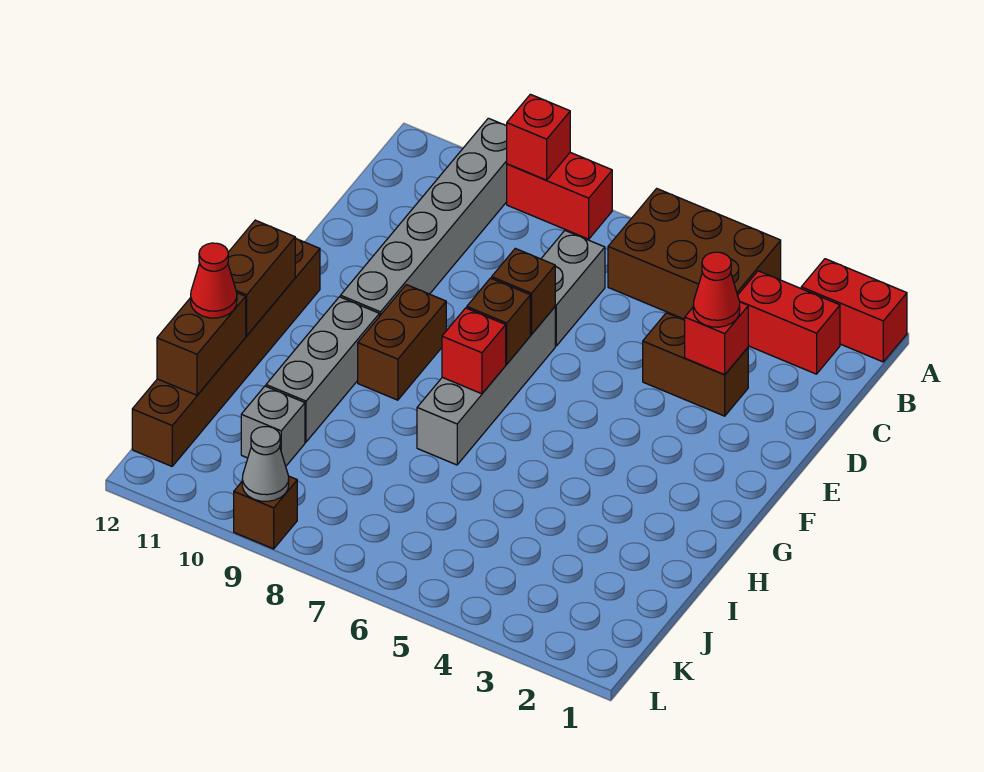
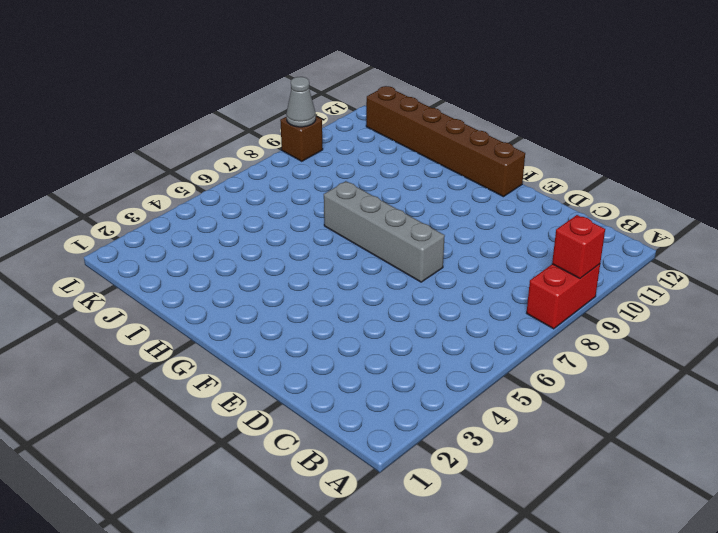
none -> red 1x2 brick [801,259,907,362]
none -> brown 2x3 brick [608,188,781,319]
none -> grey 1x6 brick [340,118,507,316]

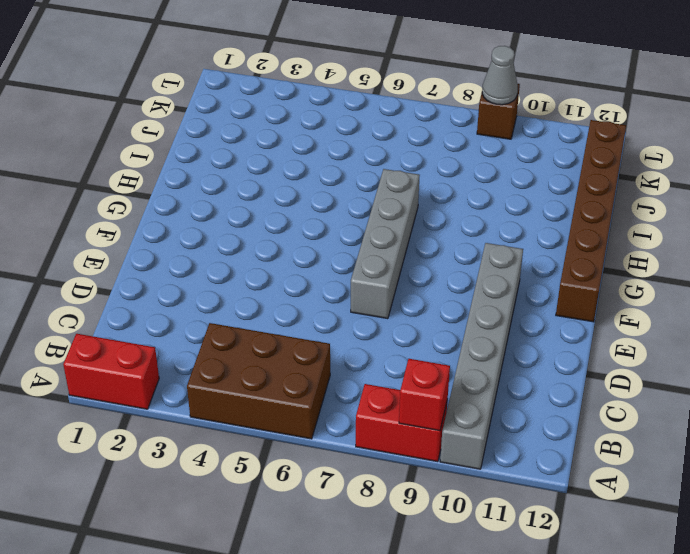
none -> red 1x2 brick [738,271,840,374]
none -> grey 1x2 brick [541,231,605,346]
none -> brown 1x2 brick [643,313,748,416]

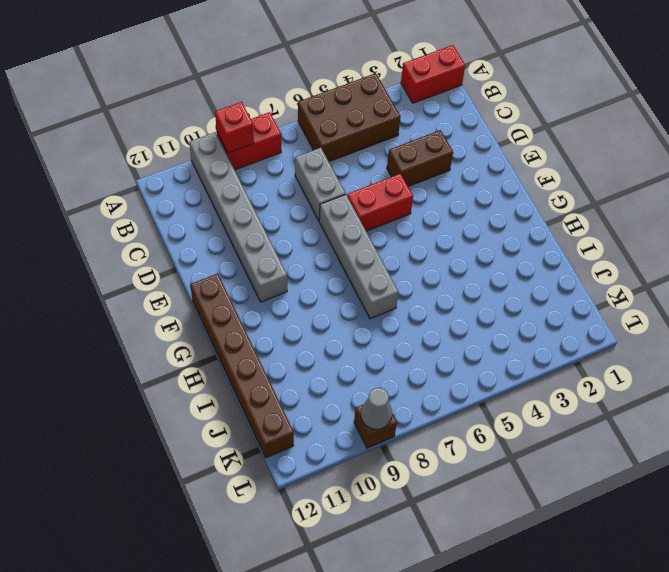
red 1x2 brick [347,174,413,231] -> red 1x2 brick moved to [738,271,840,374]
none -> brown 1x2 brick [358,285,446,400]
none -> grey 1x3 brick [266,297,379,442]
none -> grey 1x1 brick [241,386,305,466]

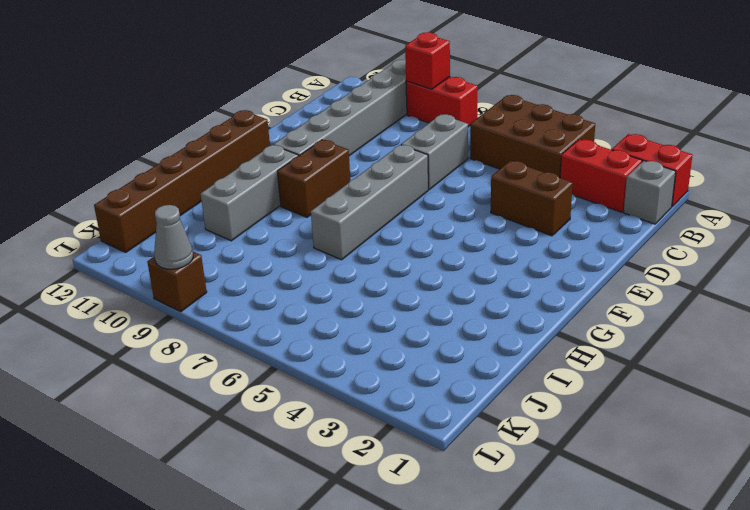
grey 1x1 brick [624,161,676,224] -> grey 1x1 brick moved to [241,386,305,466]
none -> red 1x1 brick [685,302,748,375]
none -> brown 1x1 brick [492,248,555,334]
none -> brown 1x1 brick [467,278,530,364]

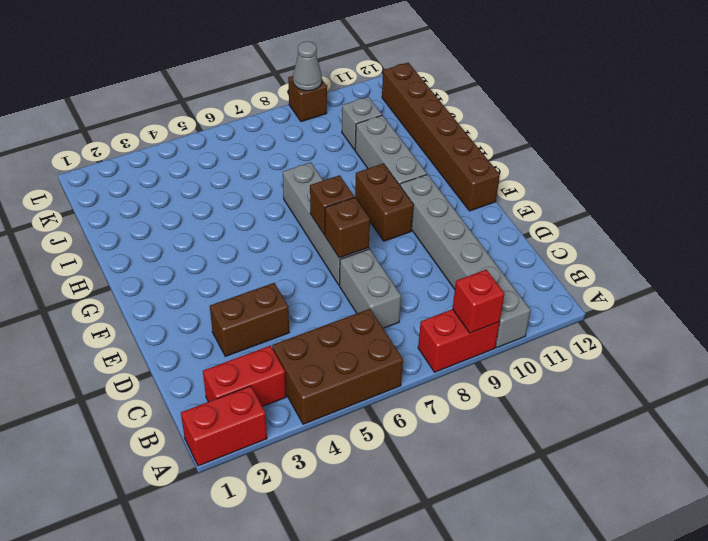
none -> red 1x1 brick [685,302,748,375]
none -> red 1x1 brick [442,308,506,394]
none -> brown 1x2 brick [228,220,295,336]

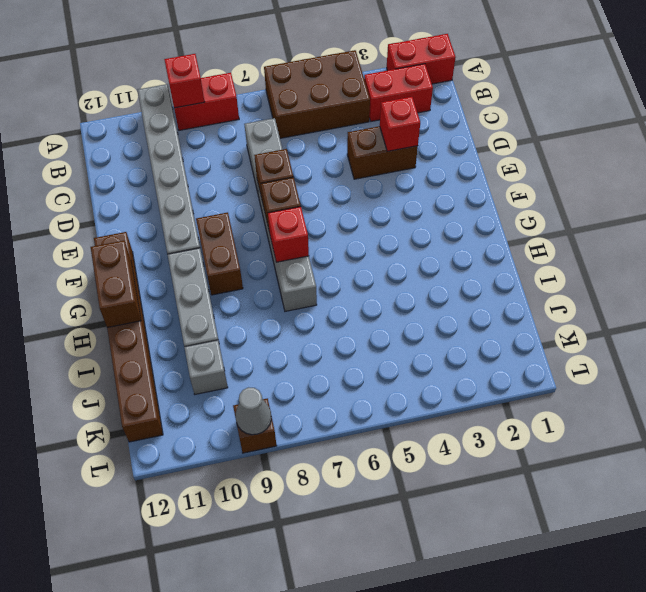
none -> brown 1x2 brick [157,293,246,395]
none -> red 1x1 cone [693,252,740,327]
none -> red 1x1 cone [191,243,237,318]

